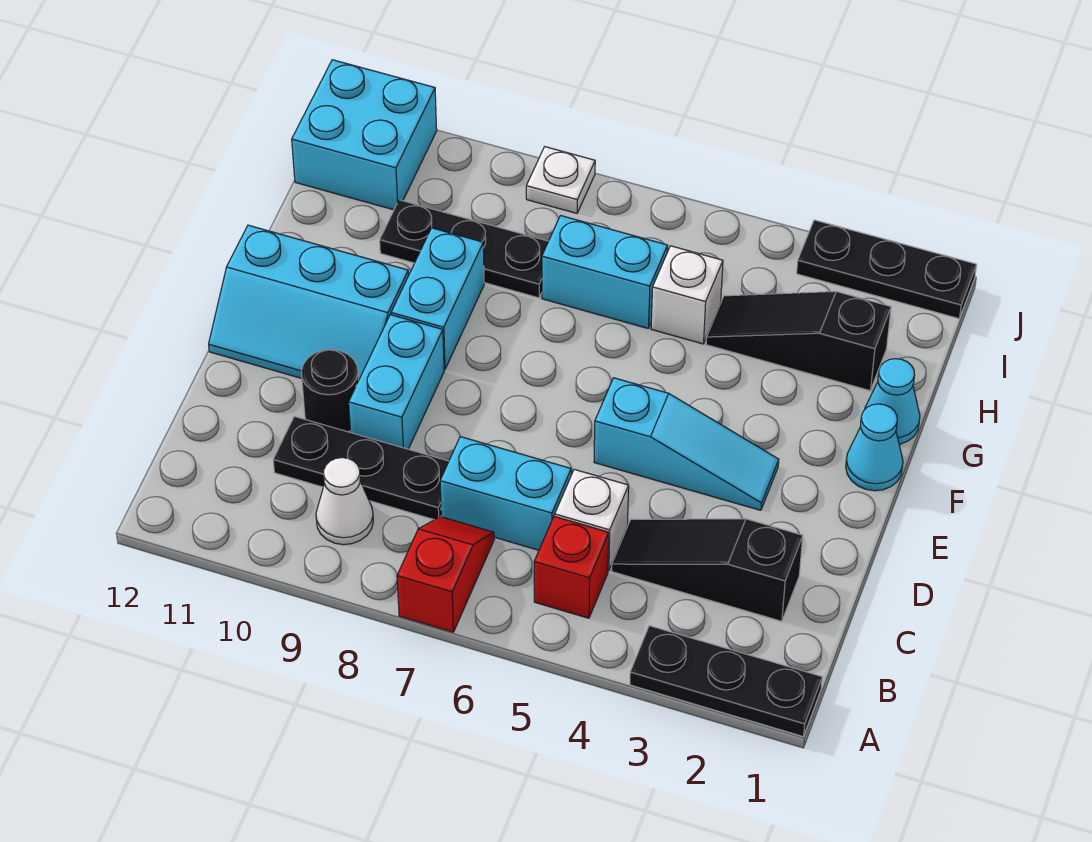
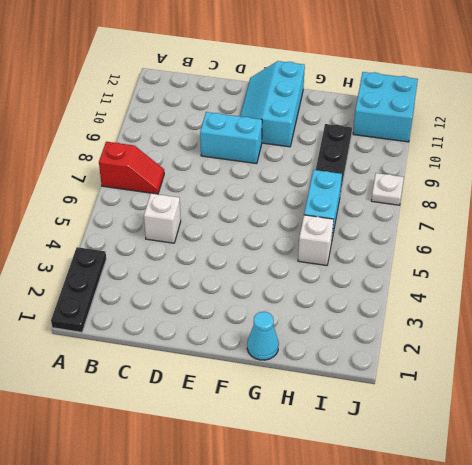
none -> red 1x1 brick [534,516,609,618]
none -> white 1x1 cone [316,458,373,545]
none -> black 1x3 slope [612,519,803,621]

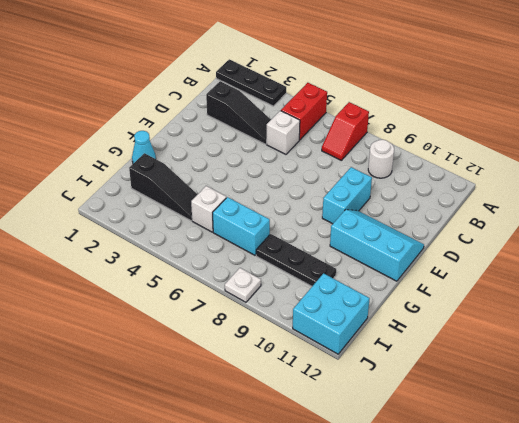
red 1x2 brick [281,83,327,140] -> red 1x1 brick [534,516,609,618]
white 1x1 round brick [368,140,394,178] -> white 1x1 cone [316,458,373,545]
none -> cyan 1x2 brick [440,437,571,550]
none -> black 1x3 plate [273,416,449,520]
none -> black 1x1 round brick [301,349,359,432]

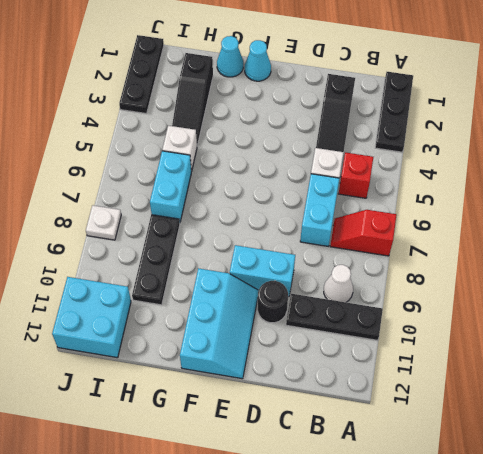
black 1x3 plate [286,294,383,340] -> black 1x3 plate turned to [273,416,449,520]
none -> cyan 1x3 slope [594,378,779,510]
none -> cyan 1x2 brick [391,228,484,369]

